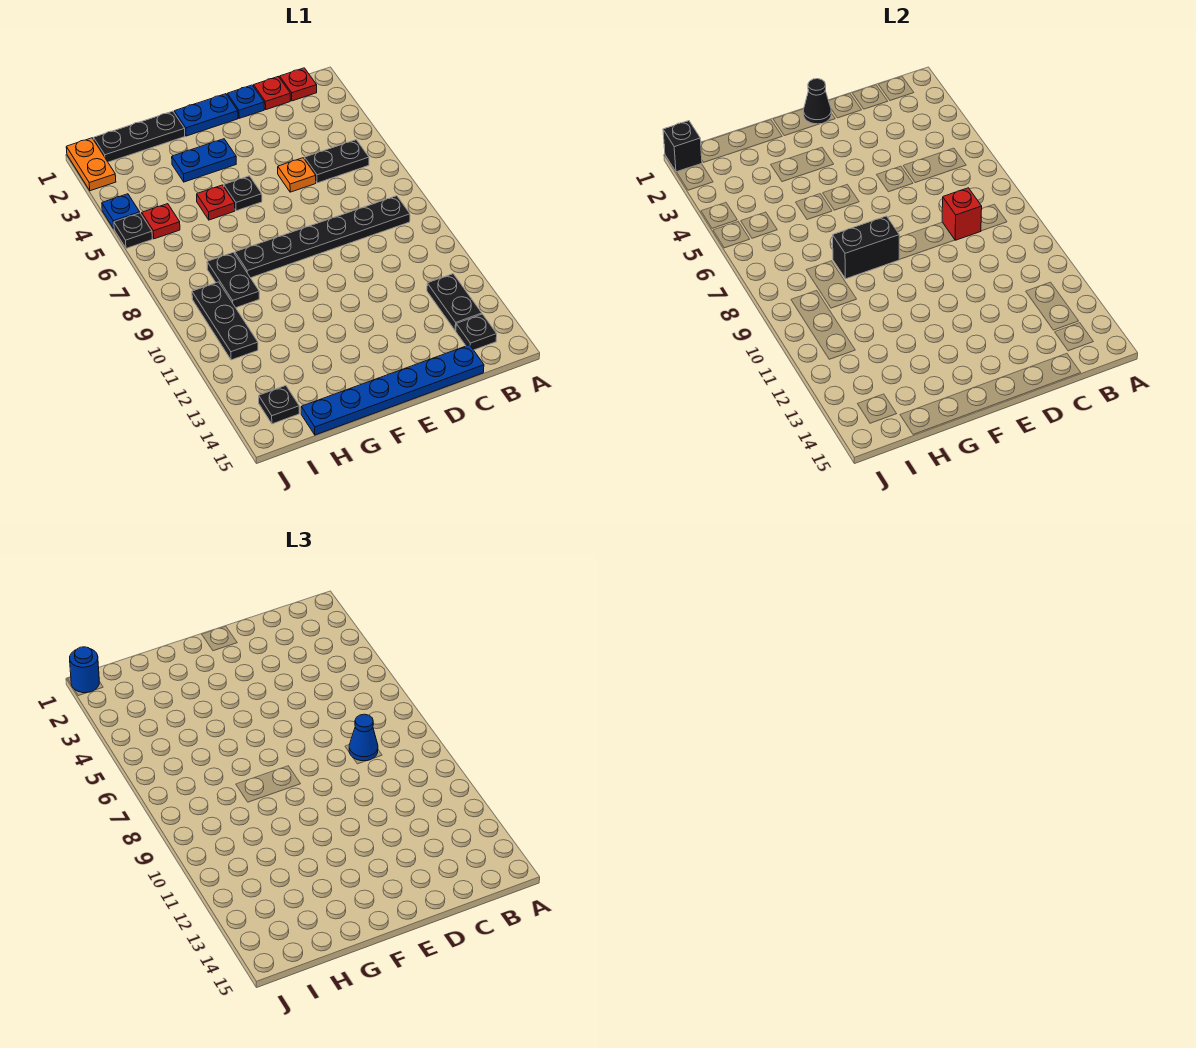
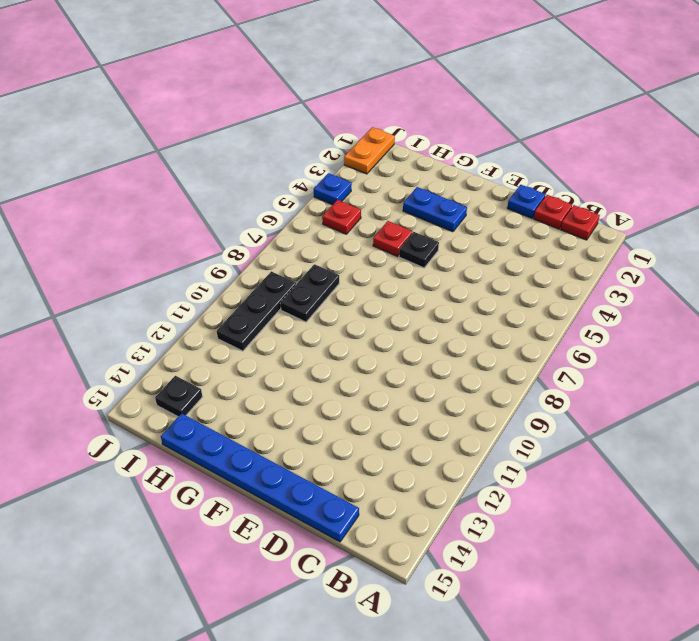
none -> black 1x2 plate [305,140,369,183]
none -> black 1x6 plate [235,196,410,278]
none -> black 1x2 plate [427,274,482,331]

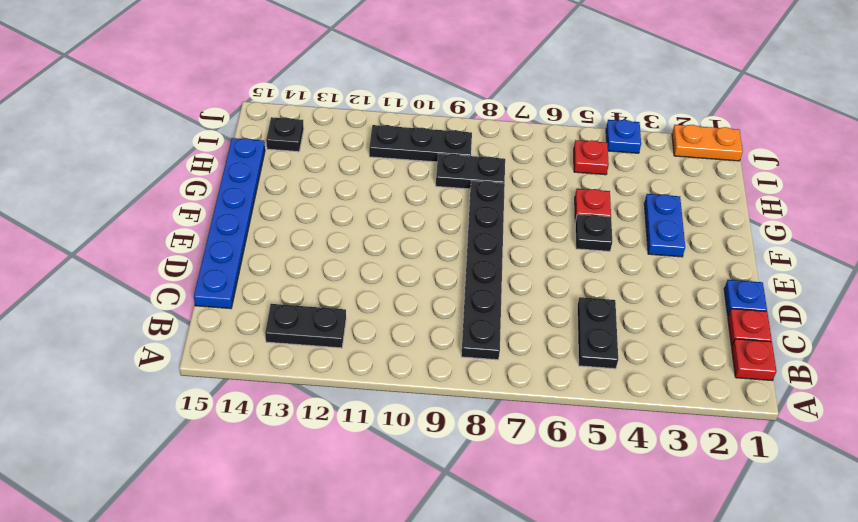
none -> black 1x1 plate [456,314,497,350]
none -> orange 1x1 plate [278,158,316,192]
none -> blue 1x2 plate [174,94,238,136]

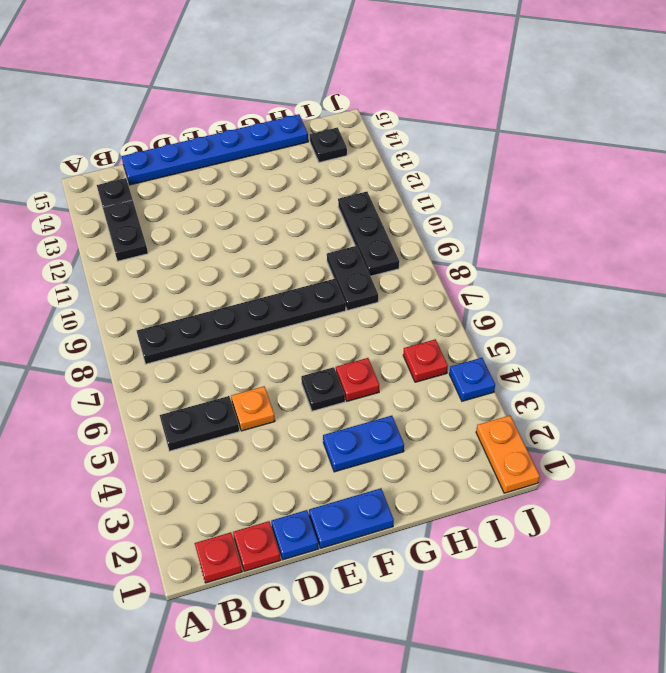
none -> black 1x3 plate [94,111,185,162]
none -> black 1x1 plate [114,213,152,248]
none -> red 1x1 brick [942,188,982,240]

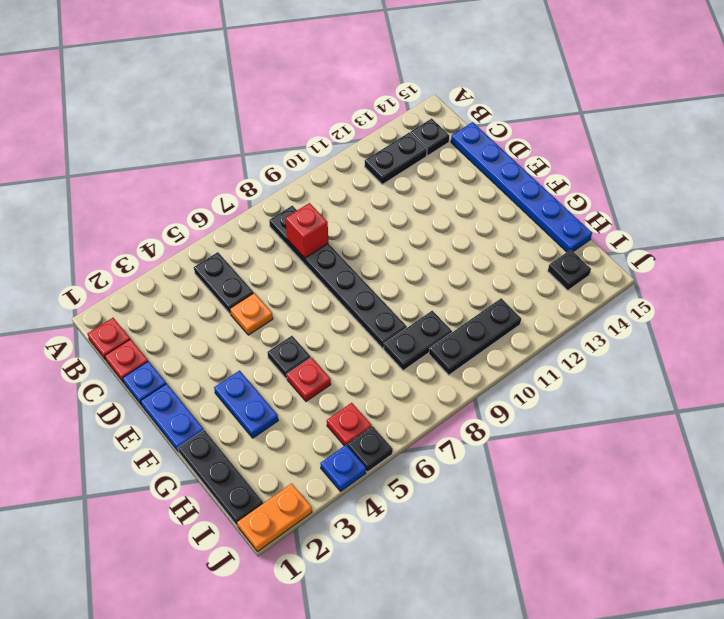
none -> black 1x1 cone [804,79,831,124]
none -> black 1x2 brick [833,216,900,279]
none -> black 1x1 brick [663,121,702,172]

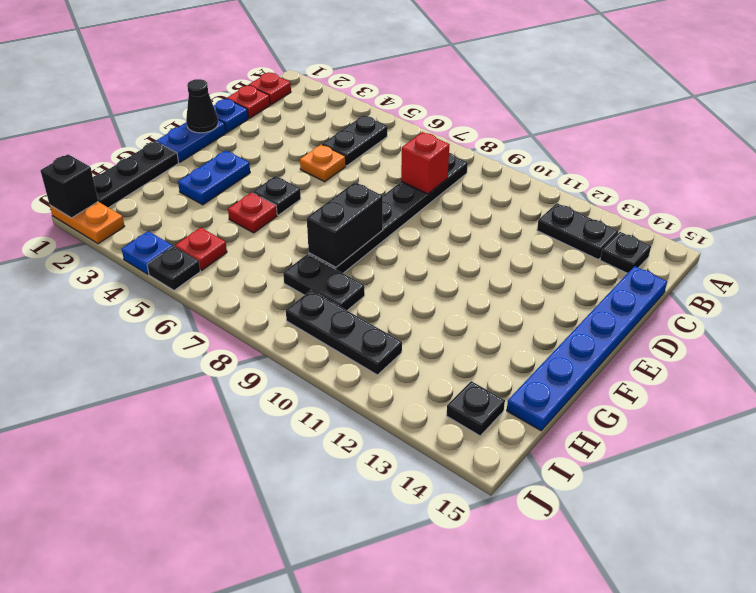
none -> blue 1x1 cone [349,714,378,761]
none -> blue 1x1 round brick [70,647,99,693]

